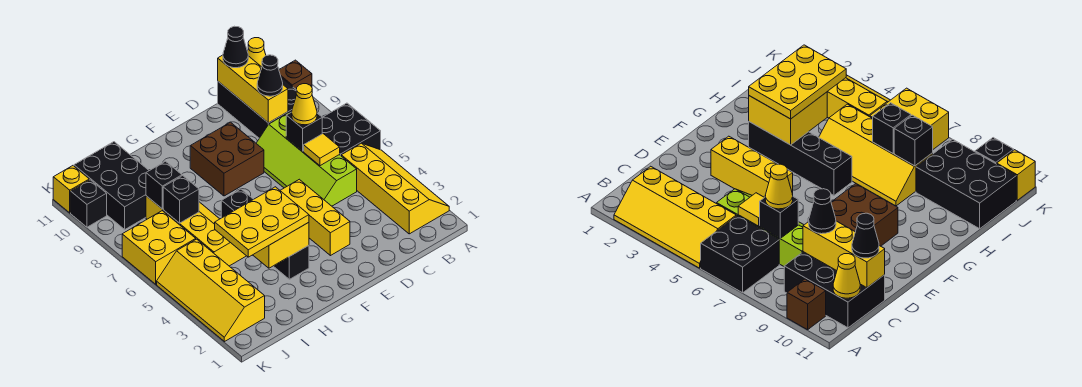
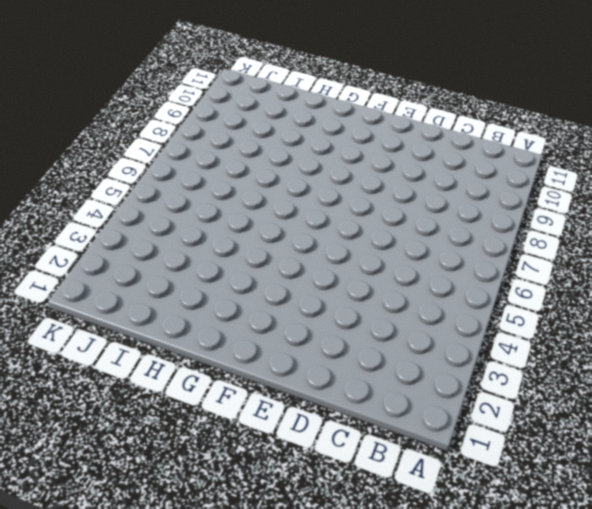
none -> yellow 2x4 slope [341,143,449,234]
none -> black 2x2 brick [322,103,381,155]
none -> brown 1x1 brick [279,60,312,90]

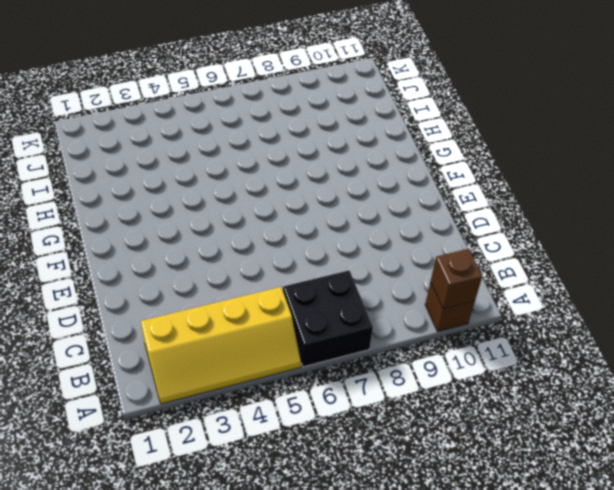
brown 1x1 brick [431,249,482,309] -> none
none -> black 2x3 brick [218,77,297,138]
none -> lime 2x4 slope [256,113,357,206]
none -> yellow 1x3 brick [280,179,350,256]

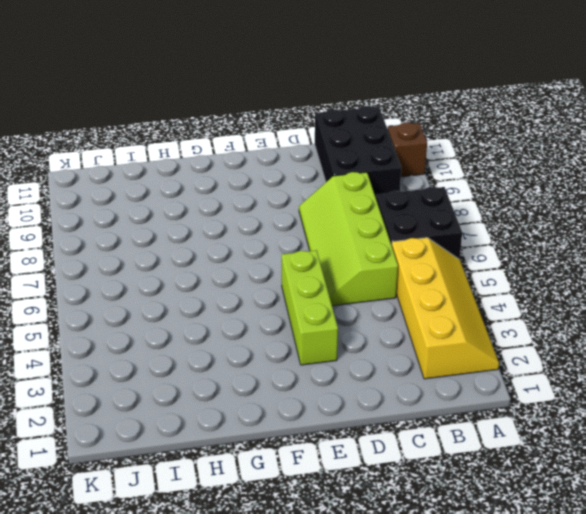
lime 1x3 brick [282,250,338,365] -> yellow 1x3 brick [280,179,350,256]
none -> brown 2x2 brick [190,122,264,196]
none -> black 1x4 brick [221,189,309,279]
none -> yellow 2x4 slope [146,196,246,266]

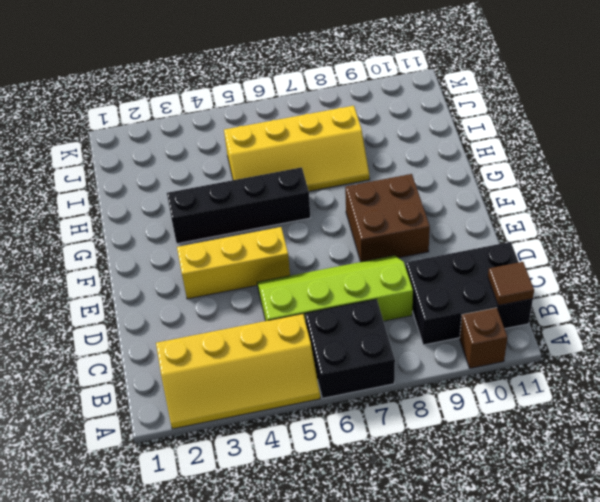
brown 1x1 tile [488,262,534,305] -> yellow 1x1 cone [248,38,266,67]
none -> black 2x3 brick [74,142,149,229]
none -> yellow 2x4 slope [157,239,265,342]
none -> yellow 2x2 brick [122,211,196,284]

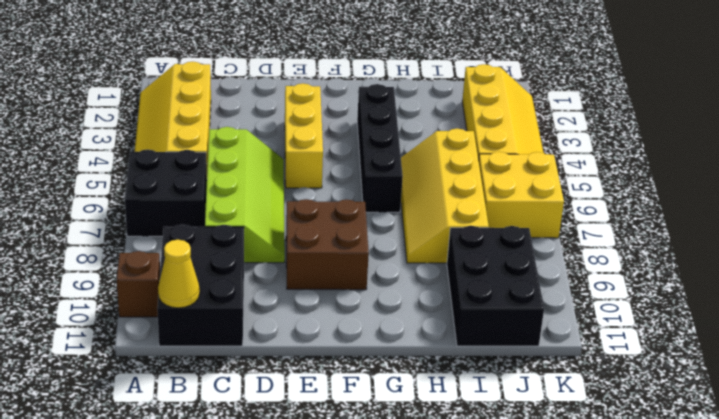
none -> black 1x1 brick [71,180,107,227]
none -> yellow 1x1 brick [53,166,89,213]
none -> yellow 1x1 tile [304,134,340,166]

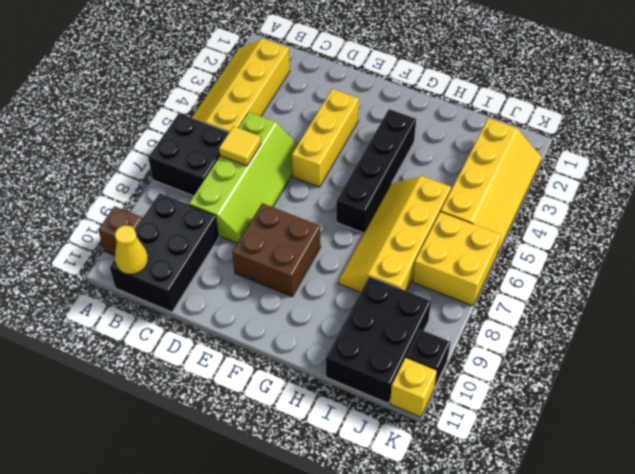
none -> black 1x1 brick [286,112,322,151]
none -> yellow 1x3 brick [218,55,288,123]
none -> yellow 2x2 brick [253,222,309,268]

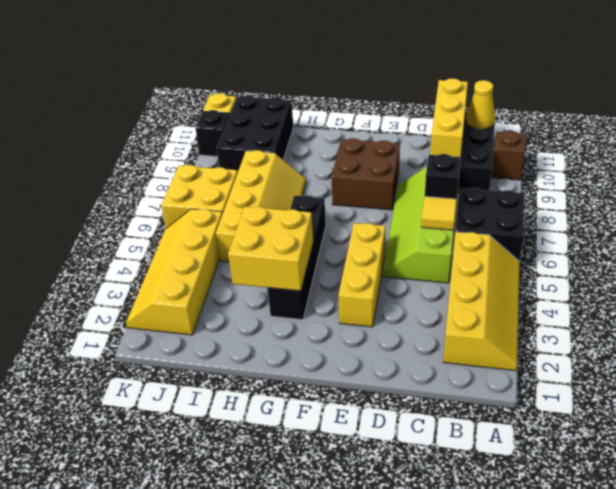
none -> black 1x1 brick [163,176,199,223]
none -> black 1x1 brick [146,161,182,209]
none -> yellow 1x1 cone [292,84,317,125]

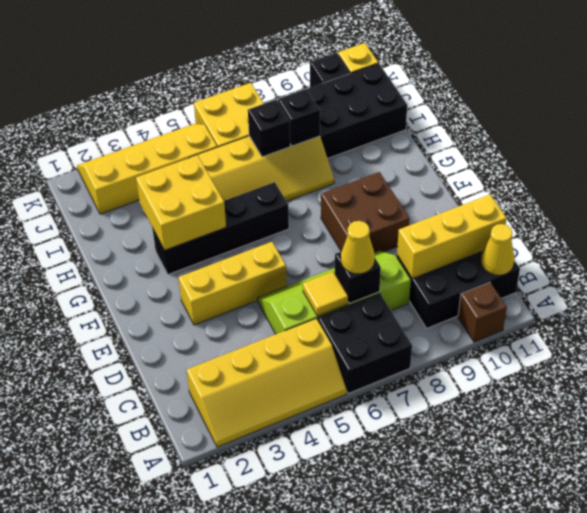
none -> black 1x1 cone [257,55,283,96]
none -> black 1x1 cone [223,26,248,68]
none -> yellow 2x3 plate [215,187,309,257]

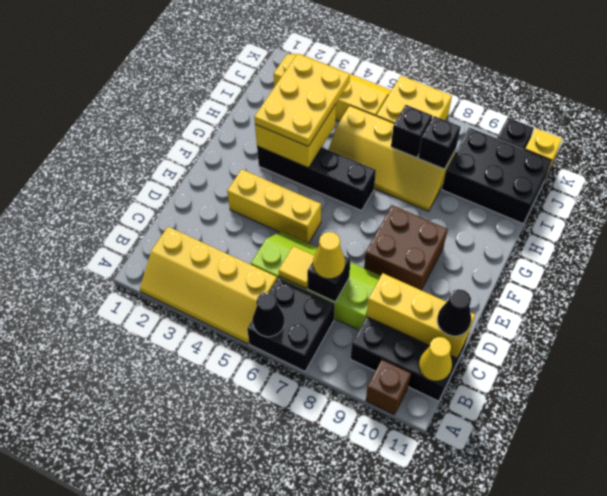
black 1x1 cone [253,292,284,337] -> black 1x1 cone moved to [257,55,283,96]

